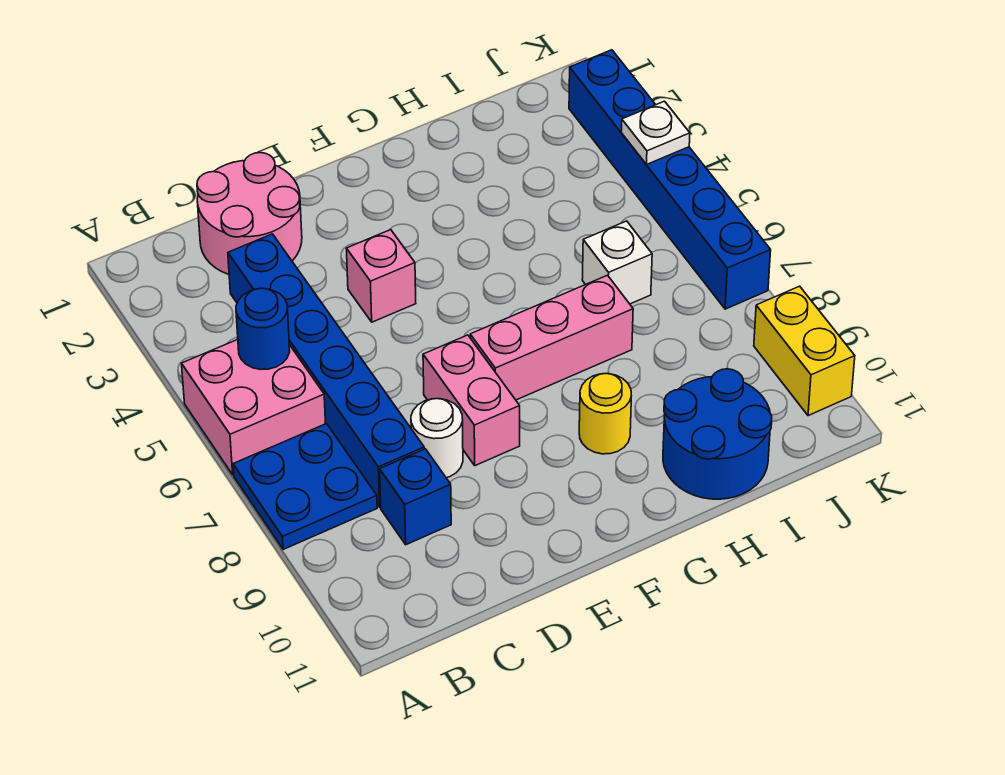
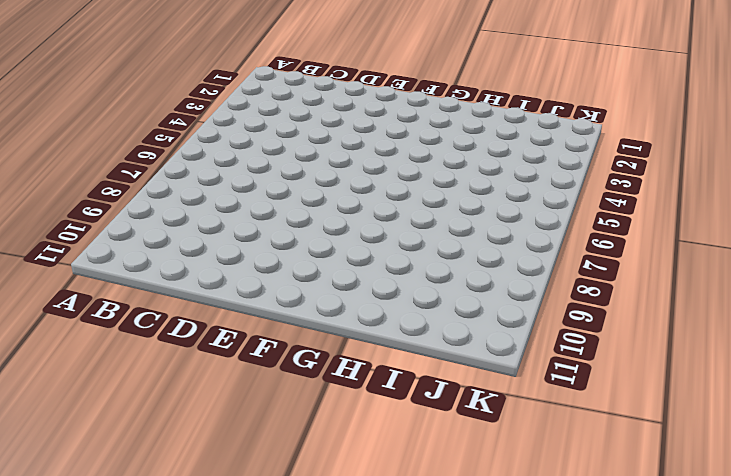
none -> pink 2x2 brick [182,340,326,475]
none -> blue 2x2 plate [233,424,377,550]
none -> pink 2x2 round brick [197,153,302,275]

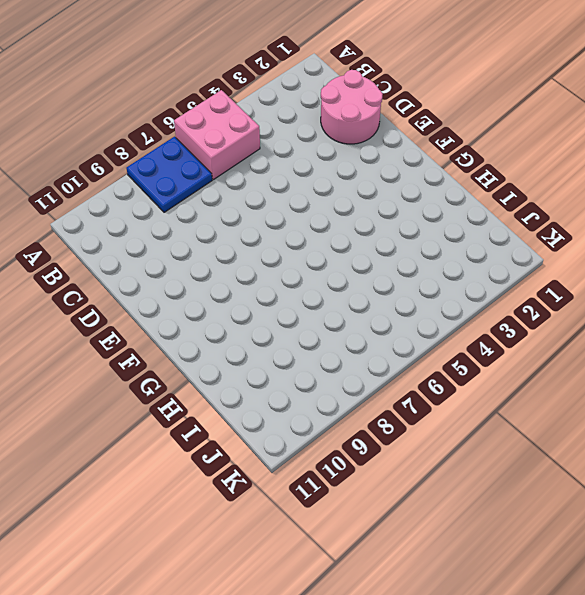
none -> blue 1x6 brick [228,234,424,507]
none -> blue 1x1 brick [380,449,451,545]
none -> white 1x1 round brick [411,399,463,478]

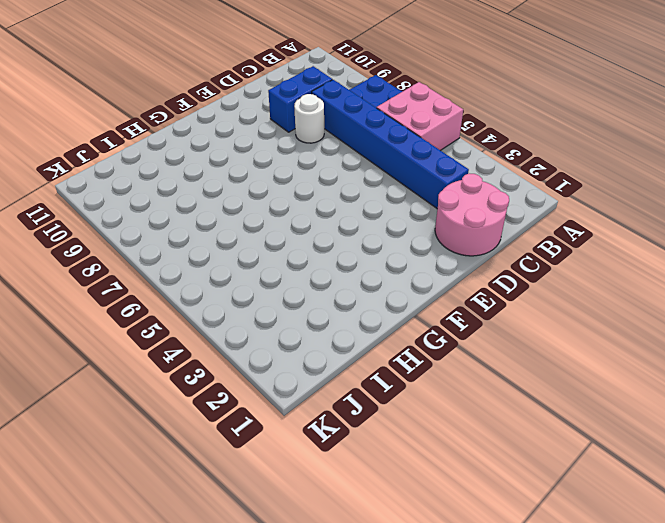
blue 1x2 brick [268,66,332,132] -> blue 1x1 brick [380,449,451,545]
none -> pink 1x1 brick [346,230,416,322]
none -> pink 1x2 brick [423,335,520,466]
none -> pink 1x3 brick [470,275,633,400]

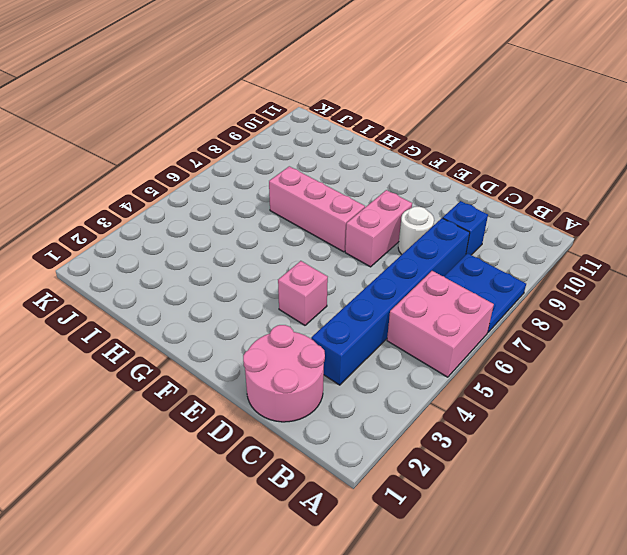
none -> yellow 1x1 round brick [579,374,631,454]
none -> blue 2x2 round brick [663,369,772,499]
none -> white 1x1 brick [582,221,652,304]

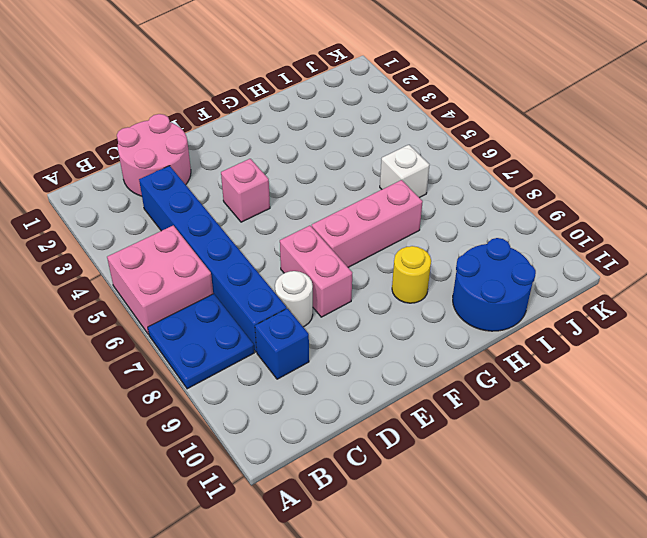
none -> blue 1x6 brick [569,50,771,309]
none -> yellow 1x2 brick [754,286,855,416]
none -> blue 1x1 round brick [236,288,290,370]

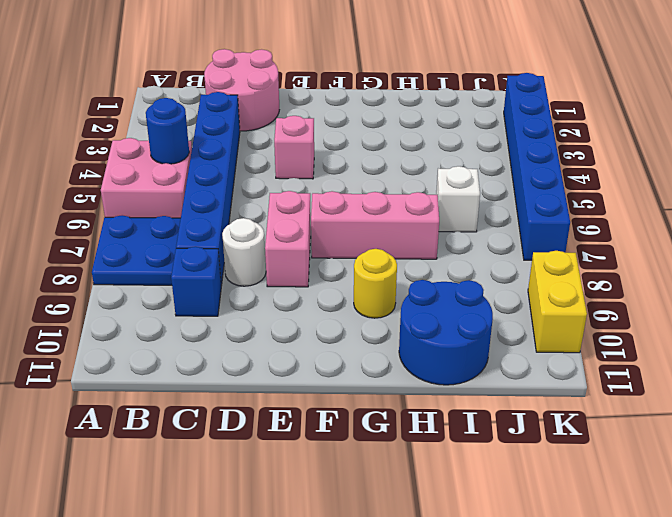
none -> white 1x1 plate [621,101,690,165]

